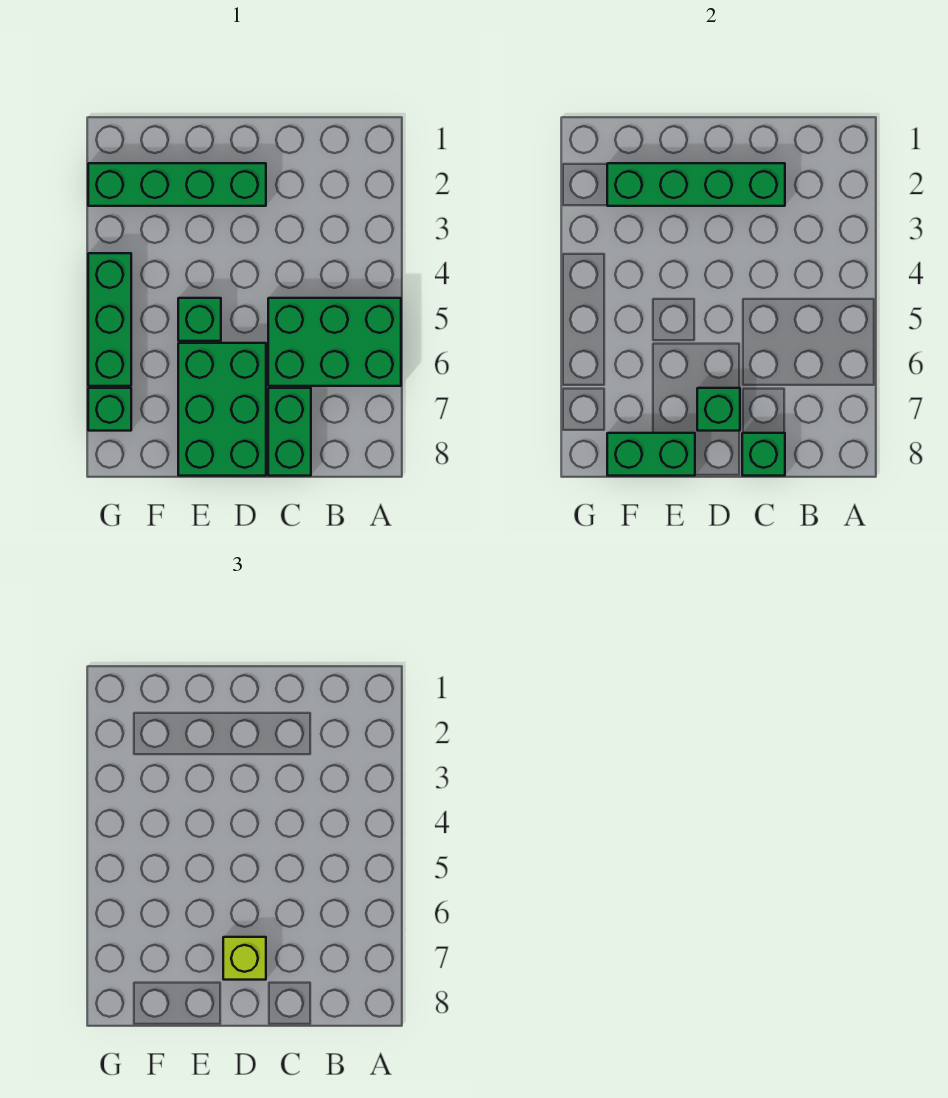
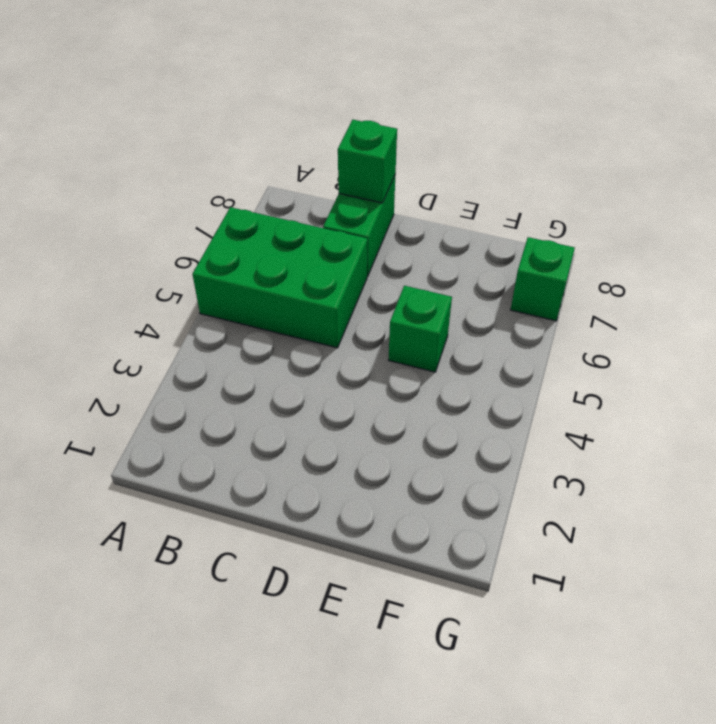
none -> green 1x4 brick [88,163,266,206]
none -> green 2x3 brick [178,343,266,476]
none -> green 1x3 brick [88,253,131,386]

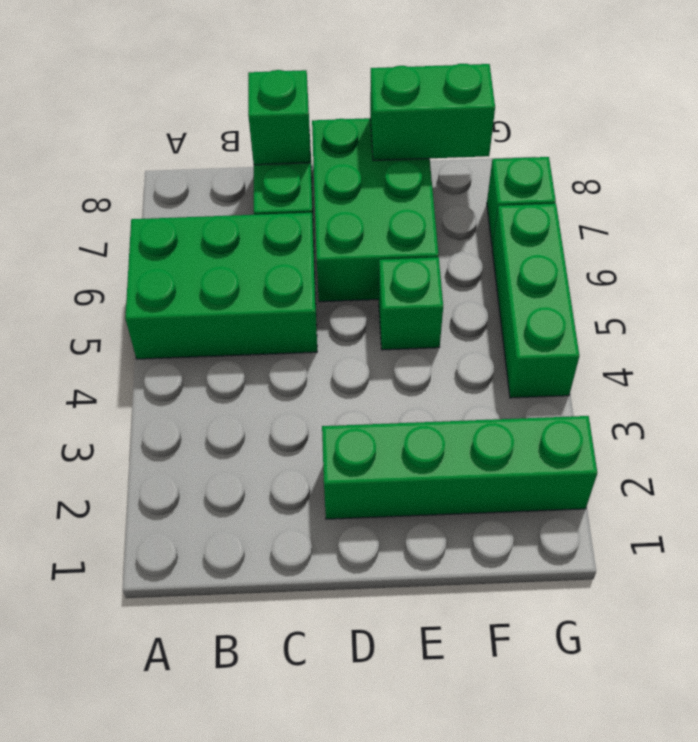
none -> green 1x4 brick [607,163,785,206]
none -> green 1x1 brick [697,388,740,431]
none -> lime 1x1 brick [223,937,266,980]

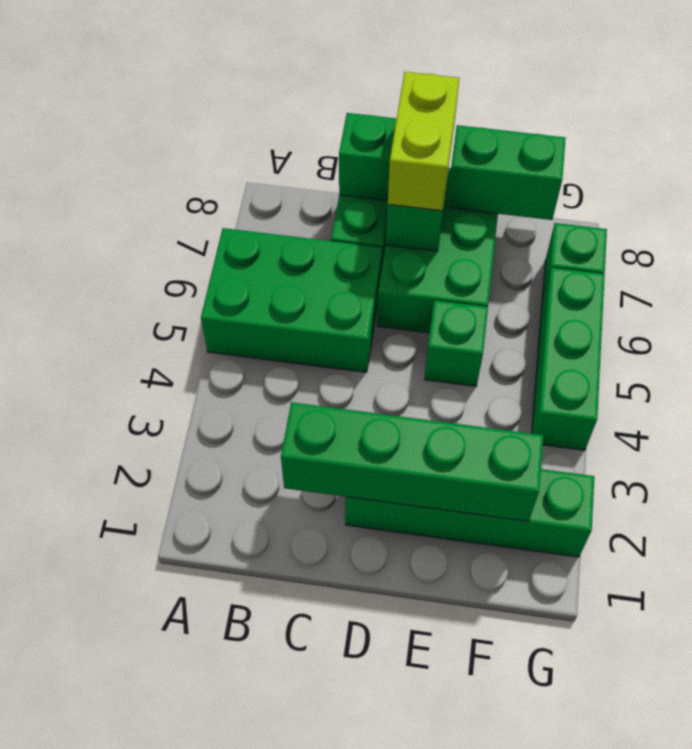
lime 1x2 brick [388,72,460,211] -> lime 1x1 brick [223,937,266,980]

